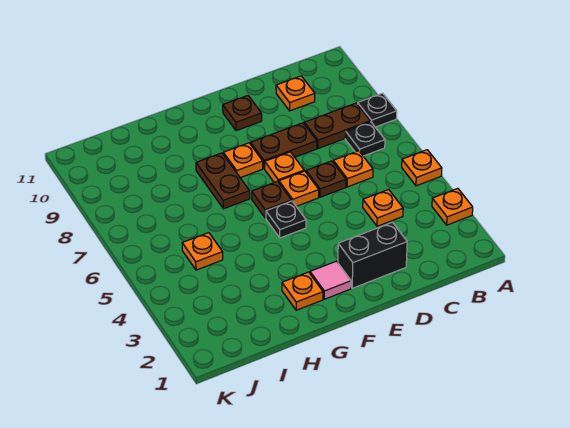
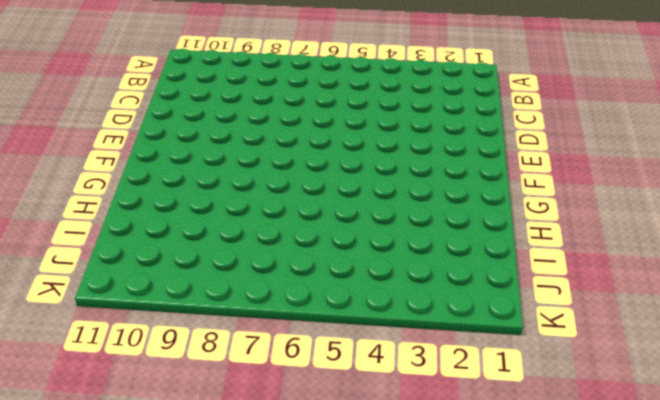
none -> orange 1x1 plate [432,188,473,225]
none -> orange 1x1 plate [402,150,442,186]
none -> black 1x1 plate [358,93,397,127]

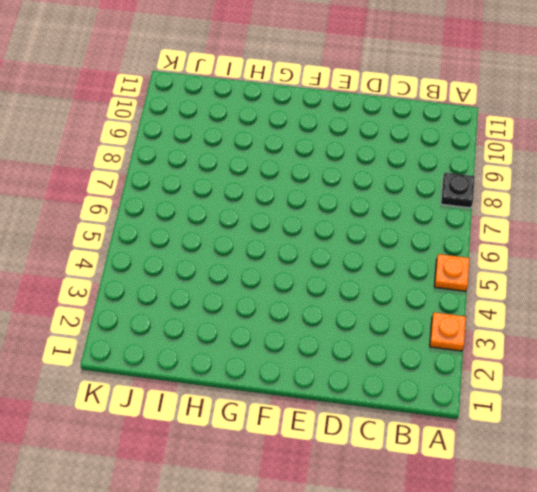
none -> black 1x1 plate [345,122,385,156]
none -> brown 1x2 plate [304,103,370,148]
none -> orange 1x1 plate [363,189,403,226]

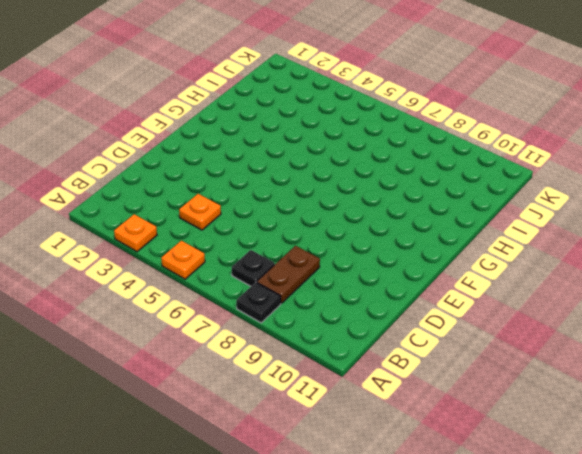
none -> orange 1x1 plate [333,151,373,187]
none -> orange 1x1 plate [276,76,315,111]
none -> black 1x2 brick [338,222,407,288]

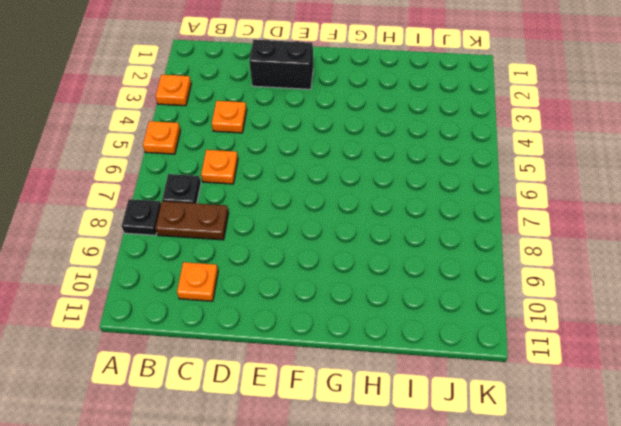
none -> brown 1x1 plate [306,161,346,197]
none -> brown 1x2 plate [251,123,317,169]
none -> orange 1x1 plate [279,171,319,206]

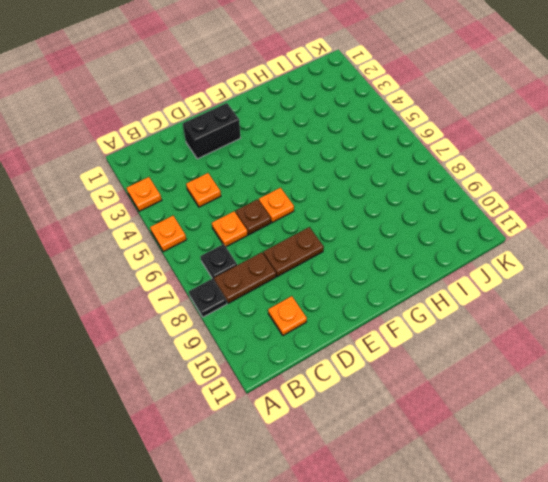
none -> orange 1x1 plate [265,152,304,182]
none -> brown 1x1 plate [223,96,262,131]
none -> pink 1x1 tile [310,261,351,299]

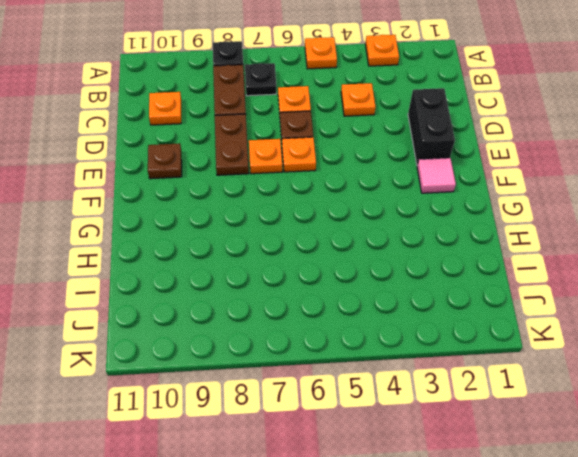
none -> black 1x1 plate [266,201,306,238]
none -> brown 1x1 plate [252,181,291,218]
none -> orange 1x1 plate [223,143,263,178]

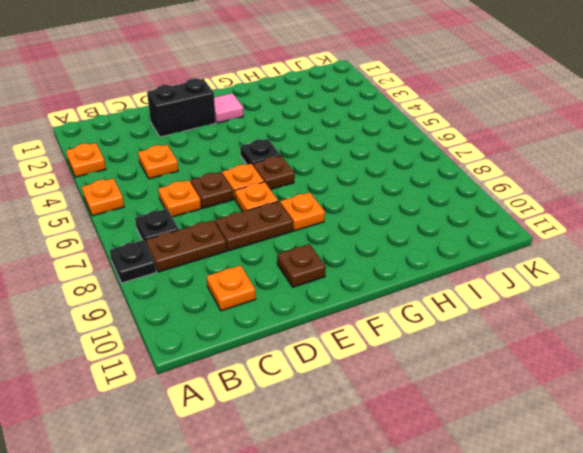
none -> orange 1x1 plate [282,272,323,310]
none -> brown 1x2 plate [196,153,250,209]
none -> orange 1x1 plate [182,233,223,270]

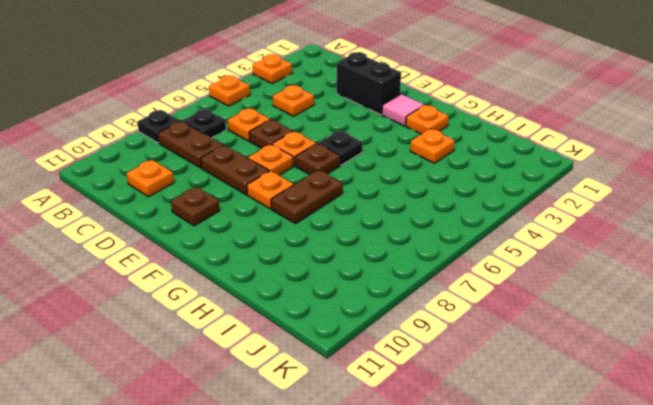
orange 1x1 plate [410,129,455,163] -> orange 1x1 plate moved to [182,233,223,270]

